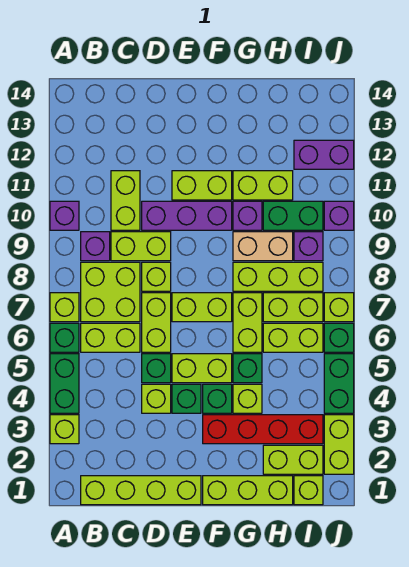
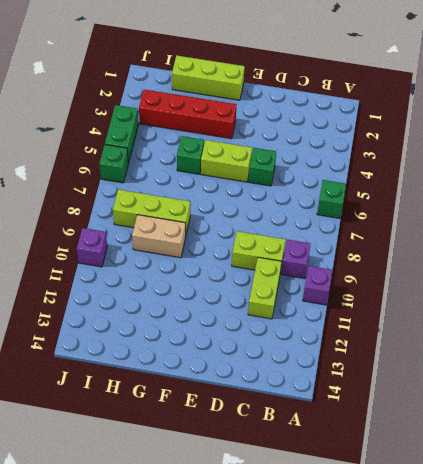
none -> lime 1x1 brick [50,415,79,444]
none -> green 1x2 brick [50,354,79,413]
none -> lime 1x1 brick [50,293,79,322]
none -> lime 1x4 brick [81,476,201,505]

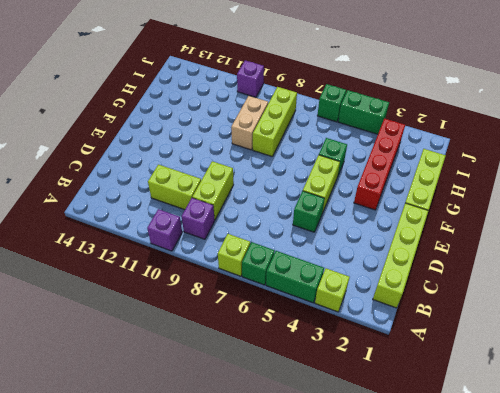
none -> lime 1x2 brick [81,323,140,352]
none -> lime 2x2 brick [81,262,140,322]
none -> lime 1x1 brick [142,384,171,413]
none -> lime 1x2 brick [142,293,171,352]

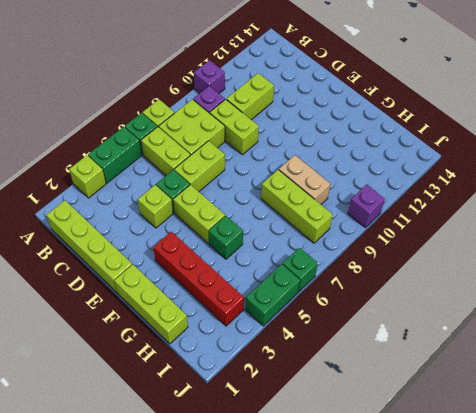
none -> lime 1x1 brick [142,262,171,291]
none -> purple 1x3 brick [142,201,232,230]
none -> green 1x1 brick [172,384,201,413]
none -> lime 1x2 brick [172,293,232,322]

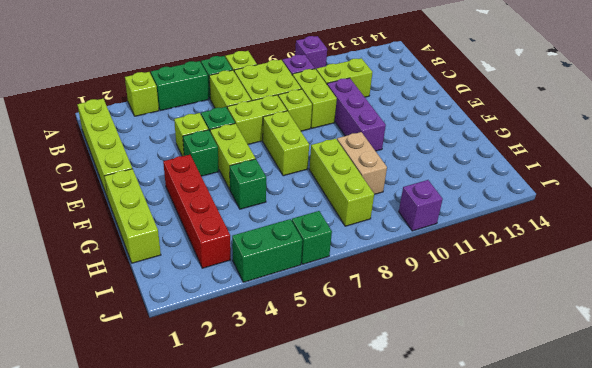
none -> lime 1x2 brick [172,171,232,200]
none -> green 1x1 brick [203,384,232,413]
none -> lime 1x1 brick [233,384,262,413]
none -> lime 1x2 brick [233,293,262,352]

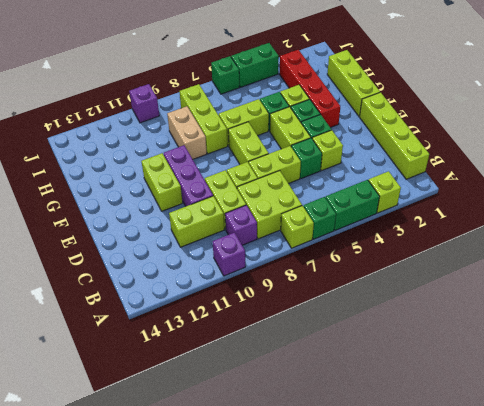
none -> lime 1x2 brick [81,323,140,352]
none -> purple 1x1 brick [233,201,262,230]
none -> lime 1x2 brick [233,171,293,200]
none -> lime 1x2 brick [263,445,323,474]

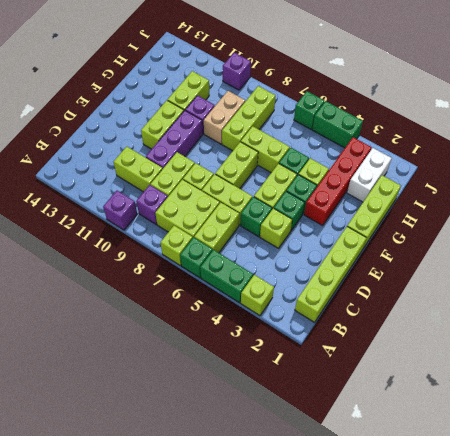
white 1x2 brick [347,148,392,202] -> lime 1x2 brick [263,445,323,474]
none -> lime 1x2 brick [263,323,323,352]
none -> lime 1x2 brick [263,293,323,322]
none -> green 1x2 brick [263,201,323,230]
none -> lime 1x1 brick [294,476,323,505]

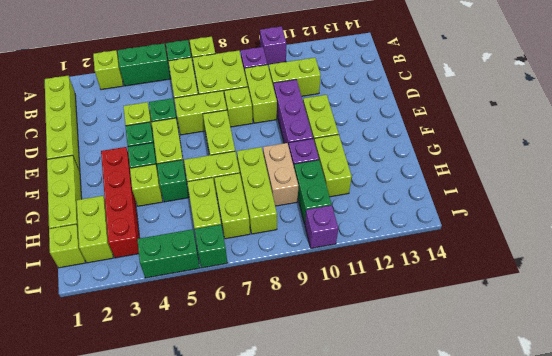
none -> purple 1x1 brick [294,232,323,261]
none -> purple 1x2 brick [294,140,354,169]
none -> lime 1x2 brick [324,415,354,474]
none -> lime 1x1 brick [324,293,354,322]

